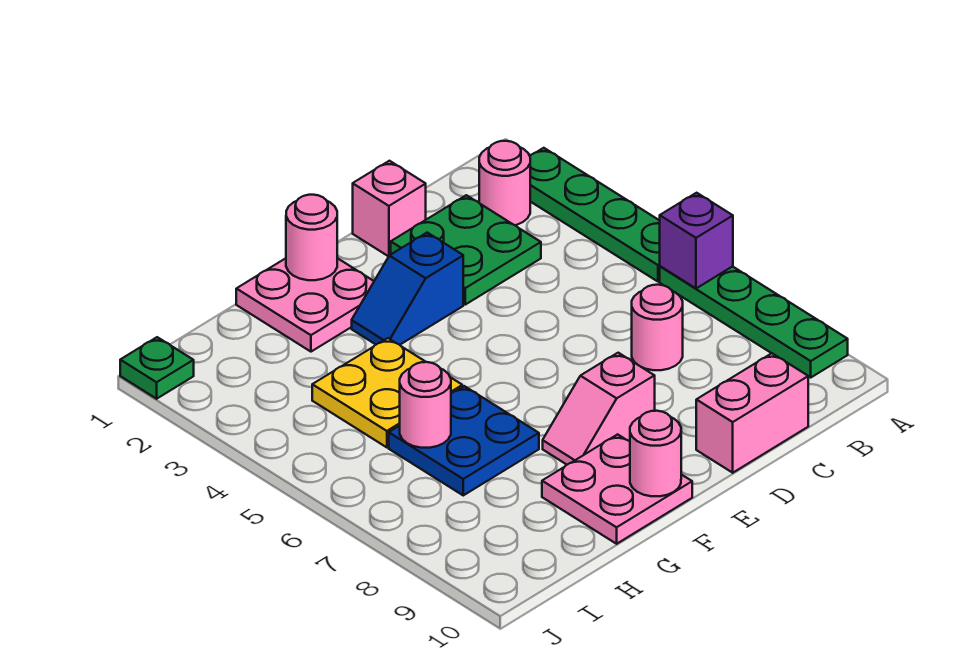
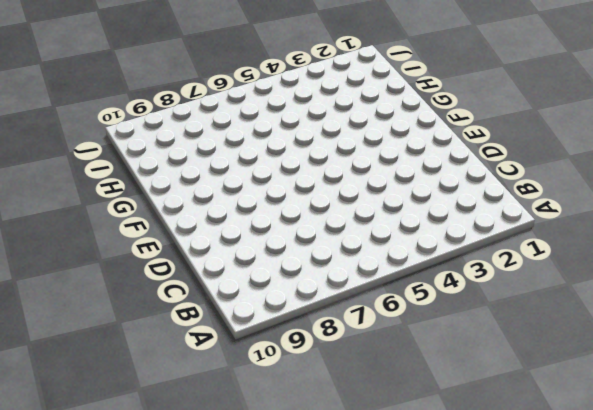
none -> green 1x4 plate [530,148,660,281]
none -> green 1x4 plate [660,266,848,377]
none -> pink 1x1 round brick [479,141,530,225]

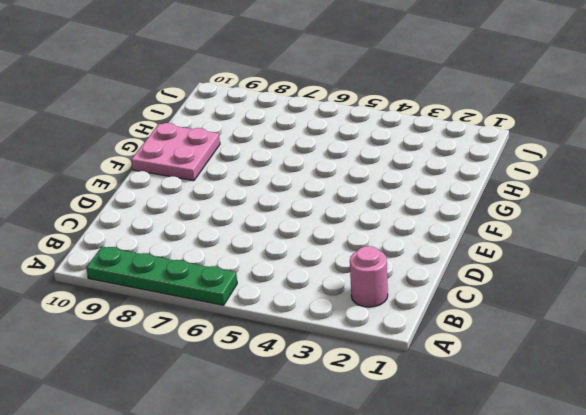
none -> green 1x4 plate [530,148,660,281]
none -> green 2x2 plate [391,195,541,305]
none -> pink 1x1 round brick [632,285,683,370]

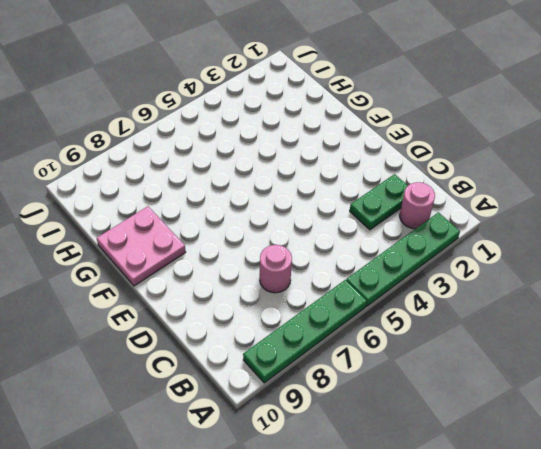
green 1x2 plate [350,174,408,230] -> green 2x2 plate [391,195,541,305]
none -> pink 1x2 brick [696,353,808,473]
none -> pink 1x1 brick [353,161,426,256]
none -> blue 1x2 slope [352,233,463,345]

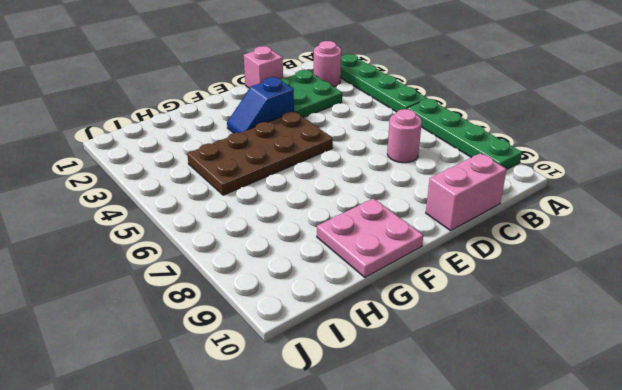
brown 2x4 plate [187,112,333,195] -> yellow 2x2 plate [312,338,462,447]
none -> pink 1x2 slope [543,353,655,465]
none -> pink 2x2 plate [236,258,374,352]
none -> blue 2x2 plate [389,386,539,495]

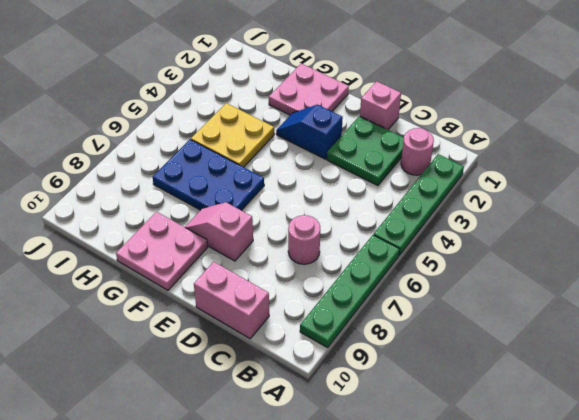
blue 2x3 plate [153,140,264,211] -> blue 2x2 plate [389,386,539,495]
none -> green 1x1 plate [120,337,194,399]
none -> purple 1x1 brick [660,193,733,288]
none -> pink 1x1 round brick [286,195,337,280]

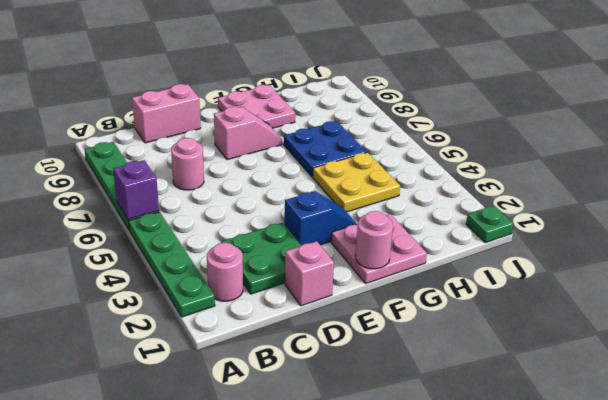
none -> pink 1x1 round brick [630,411,681,496]
none -> pink 1x1 round brick [400,362,451,448]

